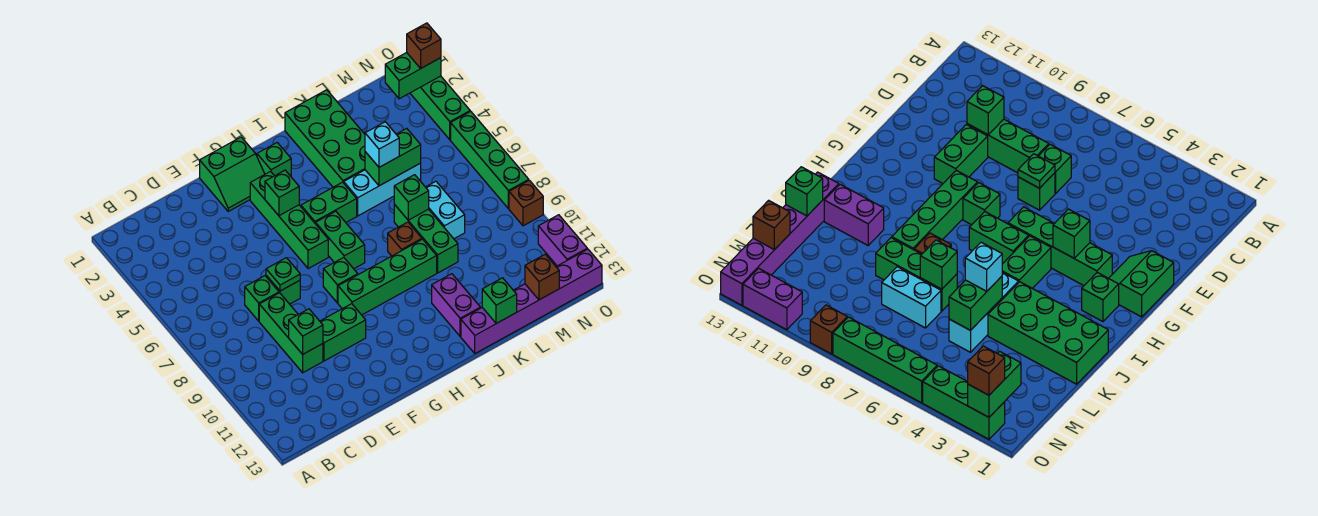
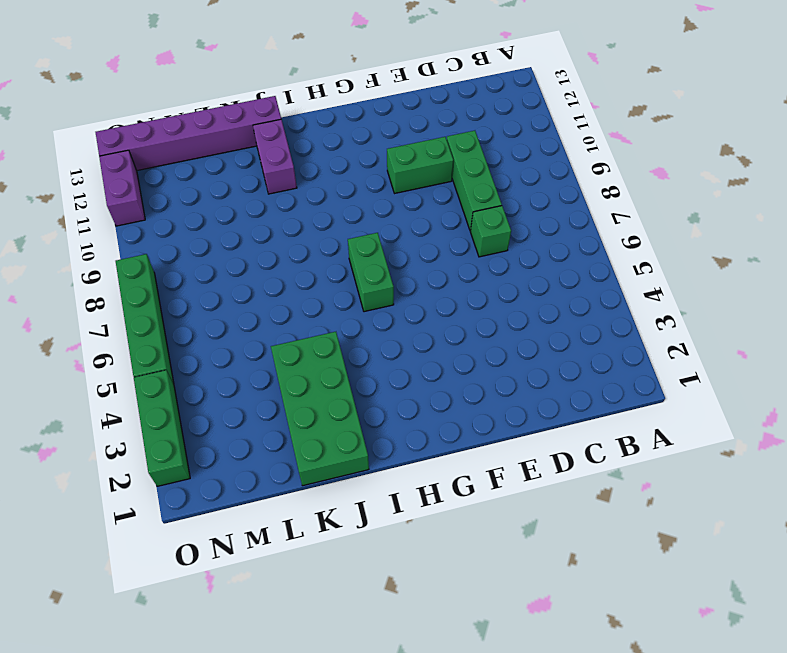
none -> green 1x1 brick [266,275,300,304]
none -> green 2x2 slope [200,137,265,211]
none -> green 1x4 brick [250,172,328,269]
none -> green 1x1 brick [323,258,358,303]

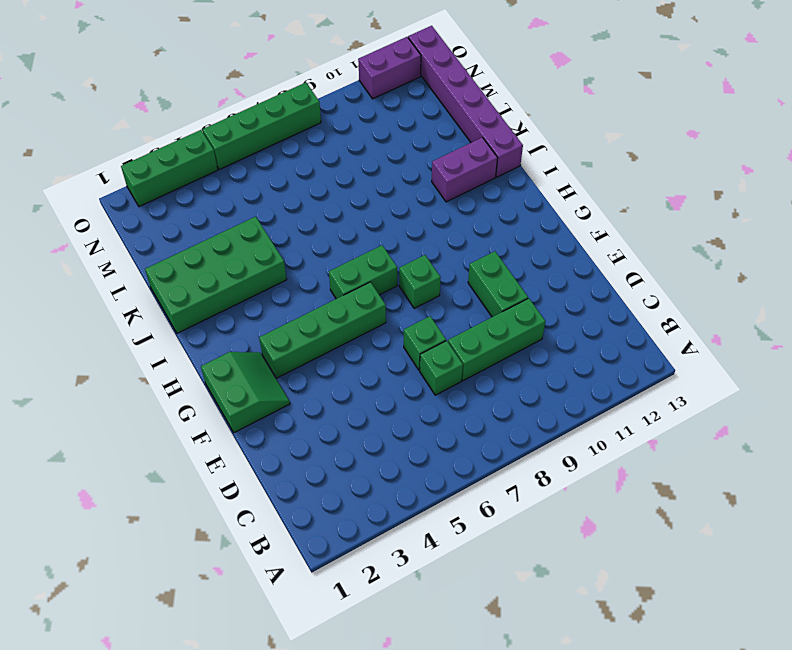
none -> green 1x4 brick [338,239,437,315]
none -> green 1x1 brick [257,143,291,176]
none -> green 1x2 brick [301,182,357,224]
none -> cyan 1x3 brick [344,163,421,216]

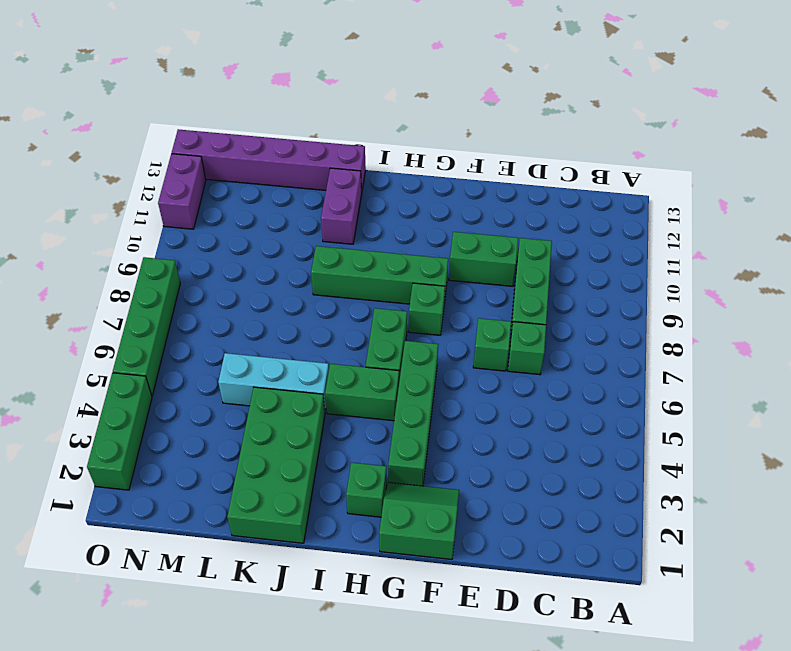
none -> brown 1x1 brick [388,222,422,256]
none -> green 1x3 brick [394,204,458,273]
none -> cyan 1x2 brick [426,181,465,239]
none -> brown 1x1 brick [509,180,543,226]

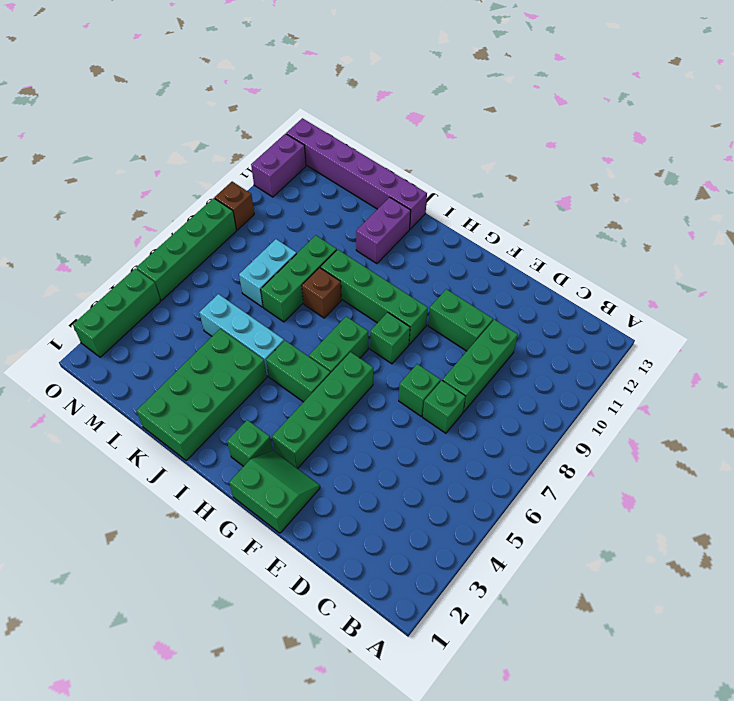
none -> green 1x1 brick [289,309,323,354]
none -> green 1x1 plate [266,258,300,291]
none -> green 1x1 brick [265,170,299,216]
none -> green 1x2 brick [365,128,421,186]

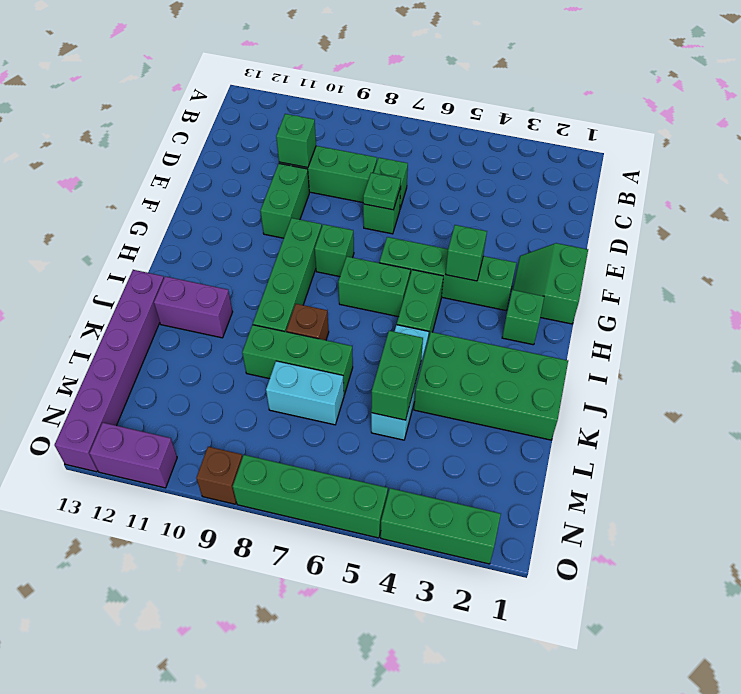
none -> green 1x1 brick [394,175,429,220]
none -> green 1x1 brick [482,278,517,323]
none -> brown 1x1 brick [525,254,559,300]
none -> green 1x2 brick [385,53,441,99]

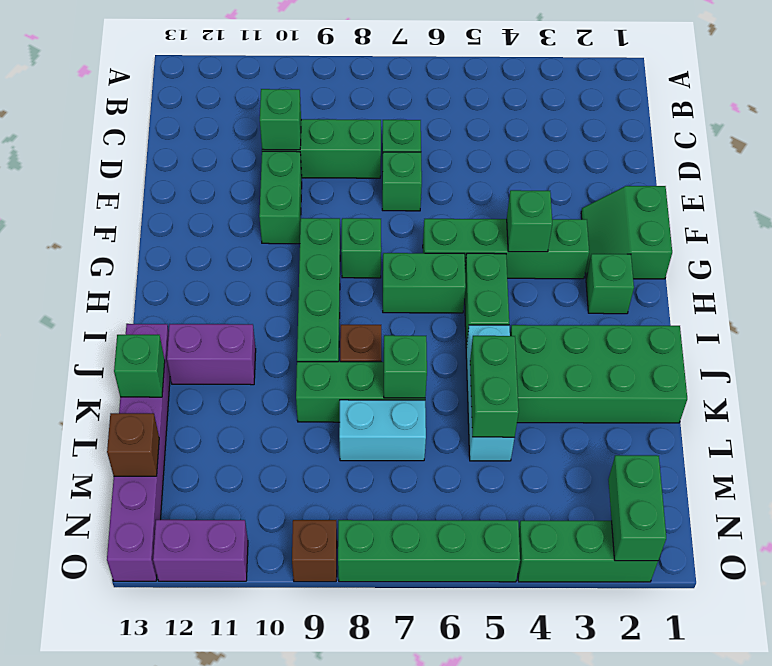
none -> green 1x1 plate [266,258,300,291]
none -> cyan 1x1 brick [365,122,399,167]
none -> brown 1x1 brick [407,23,441,69]

